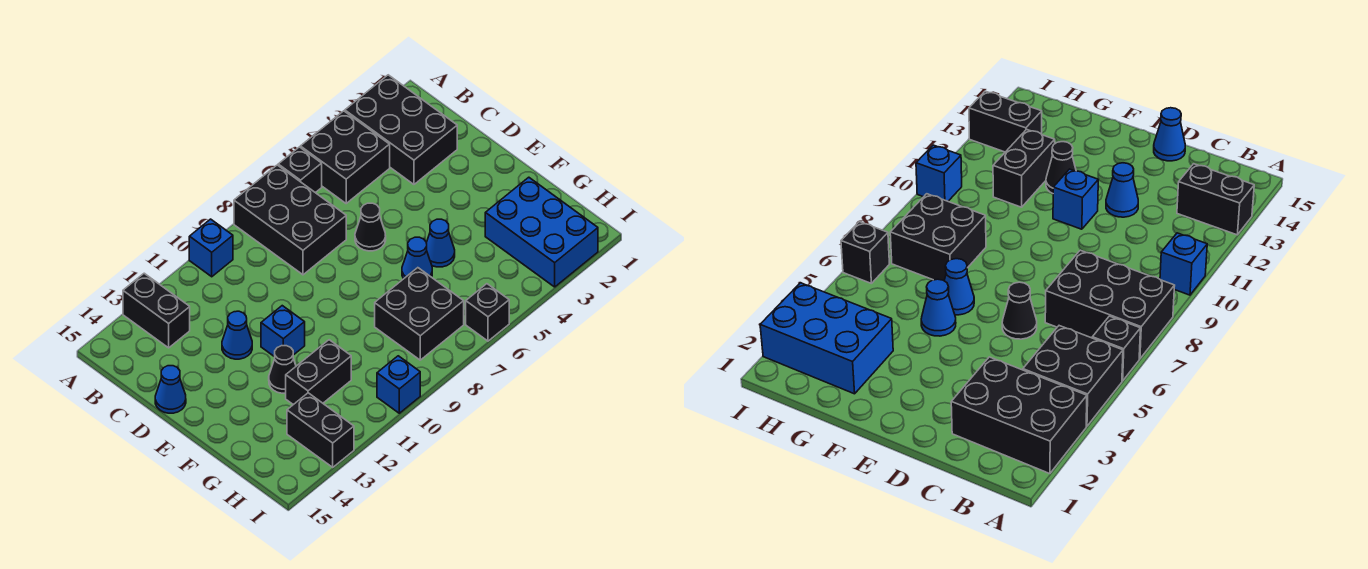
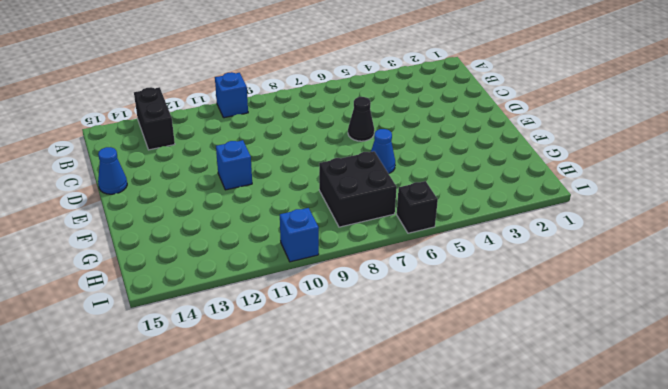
none -> black 2x3 brick [345,75,457,184]
none -> black 2x2 brick [300,111,390,203]
none -> black 1x1 brick [278,147,322,193]

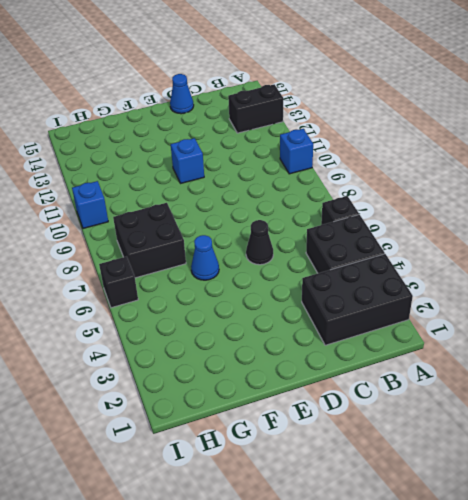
none -> black 2x3 brick [234,165,346,275]
none -> blue 1x1 cone [222,311,252,359]
none -> blue 1x1 cone [426,219,455,267]

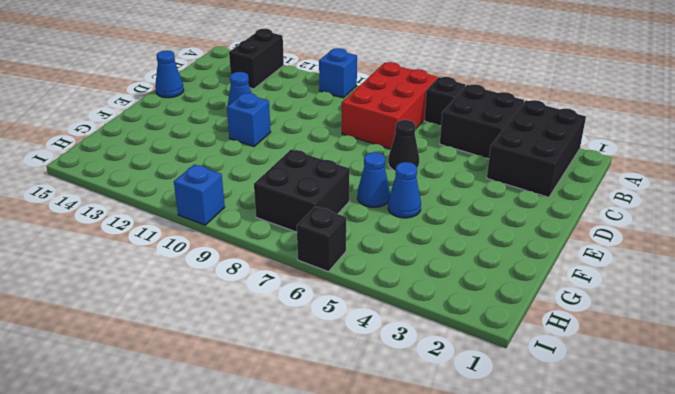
red 2x3 brick [342,62,437,149] -> black 2x3 brick [234,165,346,275]
none -> black 1x1 cone [269,346,296,393]
none -> blue 2x3 brick [485,177,598,287]
none -> black 1x2 brick [286,340,351,405]

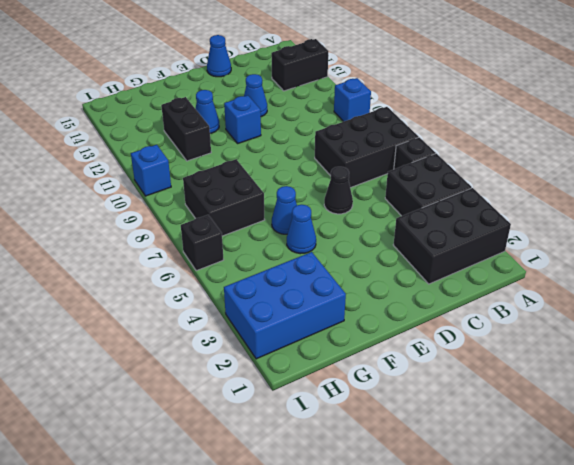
blue 1x1 cone [195,90,219,133] -> black 1x1 cone [269,346,296,393]
none -> black 1x2 brick [287,393,354,467]

